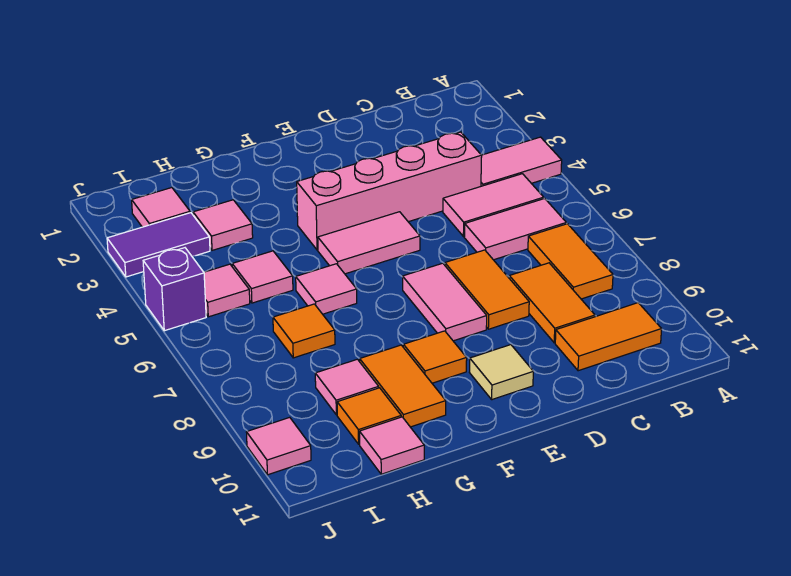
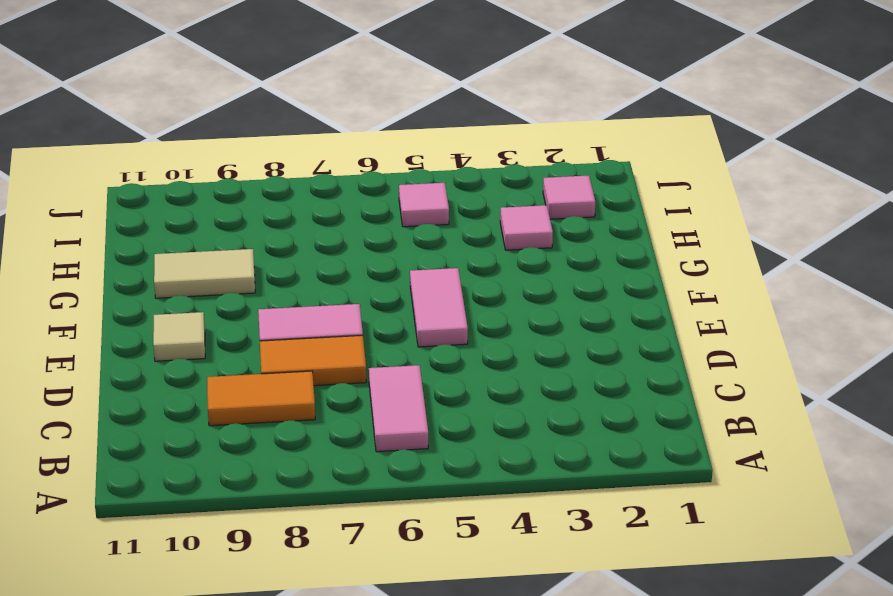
tan 1x2 tile [154,249,255,298] -> orange 1x2 tile [360,345,446,427]
none -> pink 1x2 tile [481,137,562,186]
none -> pink 1x2 tile [443,174,544,236]
none -> orange 1x2 tile [528,224,613,299]

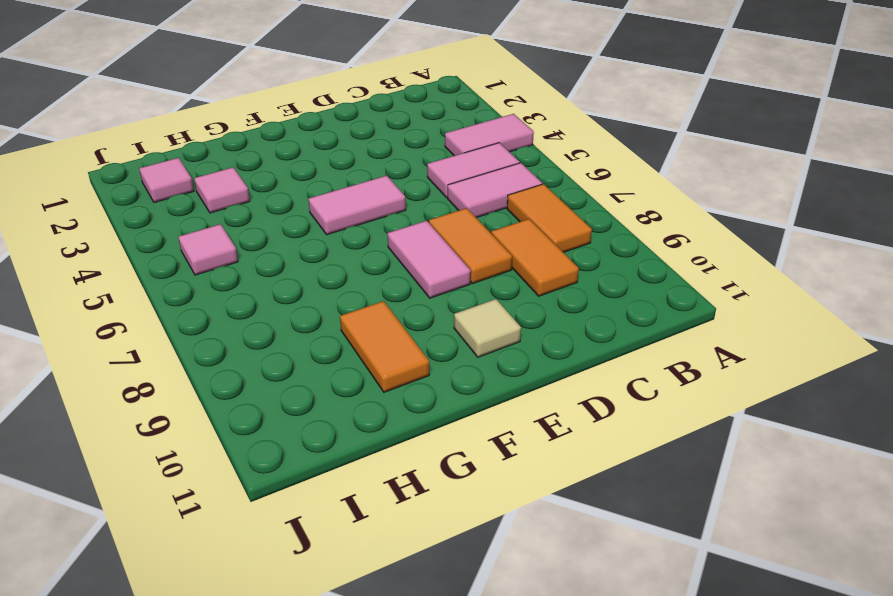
none -> orange 1x2 tile [555,303,662,371]
none -> pink 1x4 brick [297,132,482,250]
none -> orange 1x1 tile [403,331,467,383]

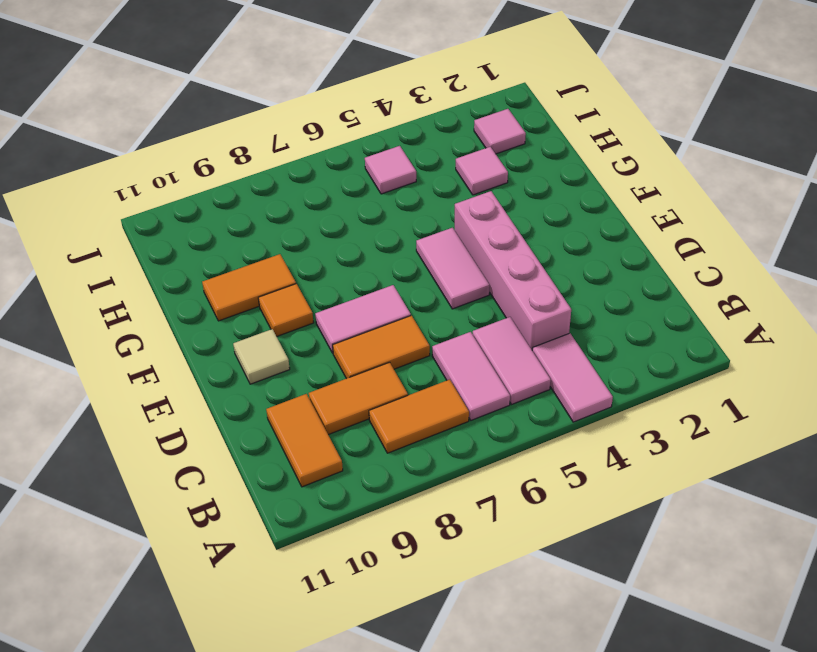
none -> pink 1x1 tile [296,264,357,314]
none -> pink 1x1 tile [232,251,293,303]
none -> orange 1x1 tile [273,304,335,358]

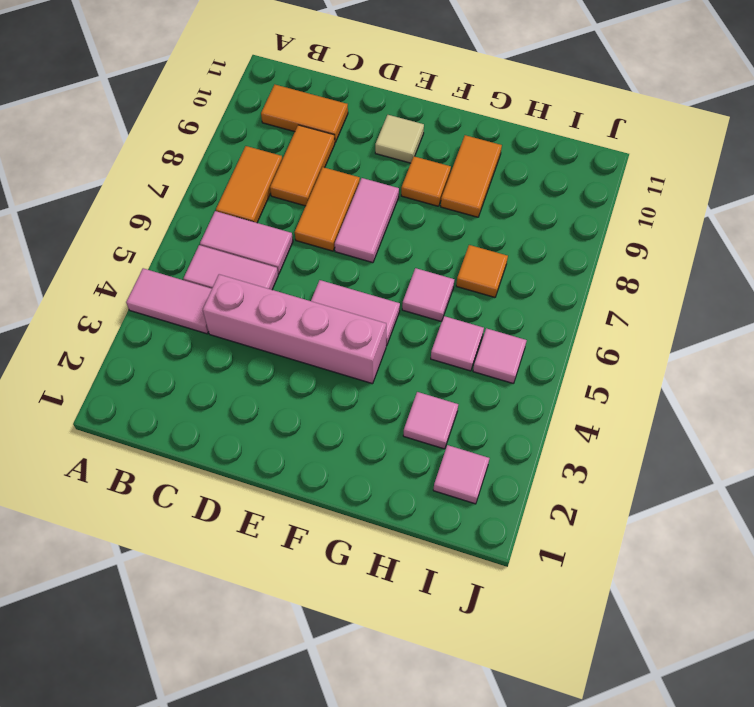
none -> pink 1x1 tile [315,359,379,415]
none -> orange 1x1 tile [337,388,401,444]
none -> pink 1x1 tile [359,417,424,474]

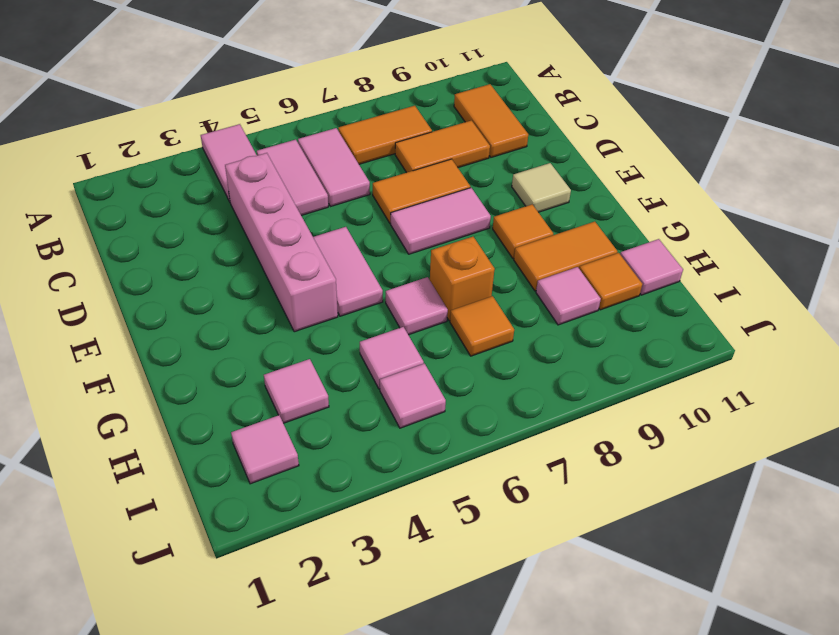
orange 1x1 brick [430,237,495,321] -> none
none -> purple 1x2 tile [107,213,210,277]
none -> purple 1x1 brick [143,248,206,331]
none -> pink 1x1 tile [246,417,311,475]

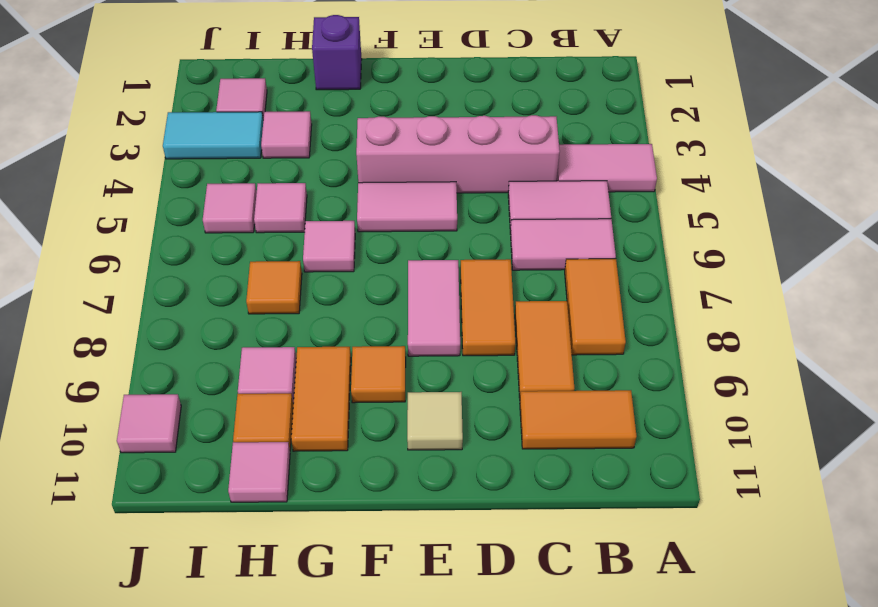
purple 1x1 brick [312,15,362,90] -> purple 1x1 brick moved to [143,248,206,331]
cyan 1x2 tile [163,112,263,159] -> purple 1x2 tile [107,213,210,277]

